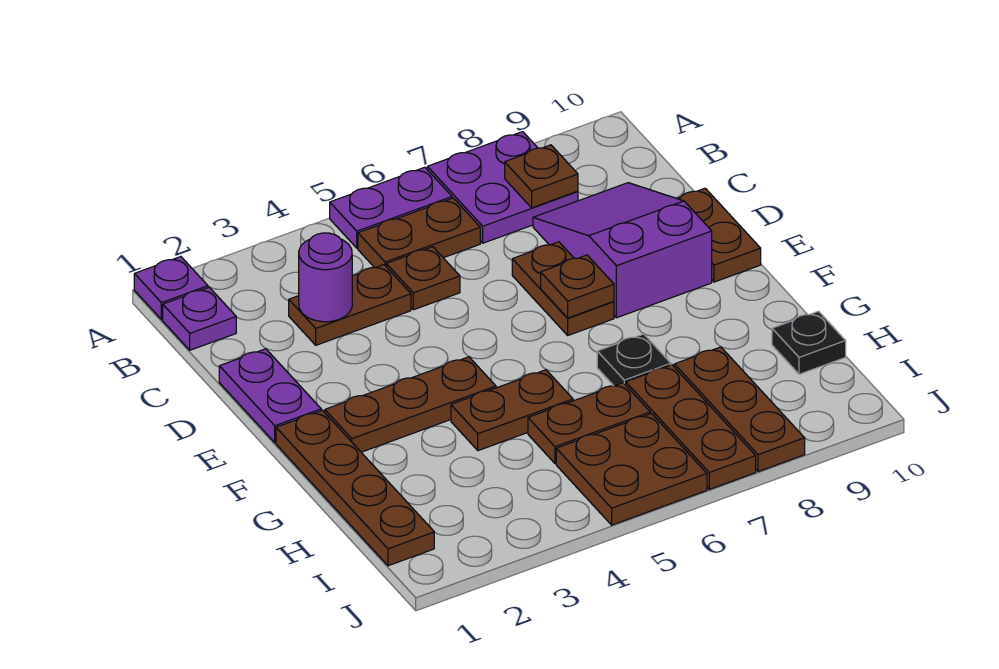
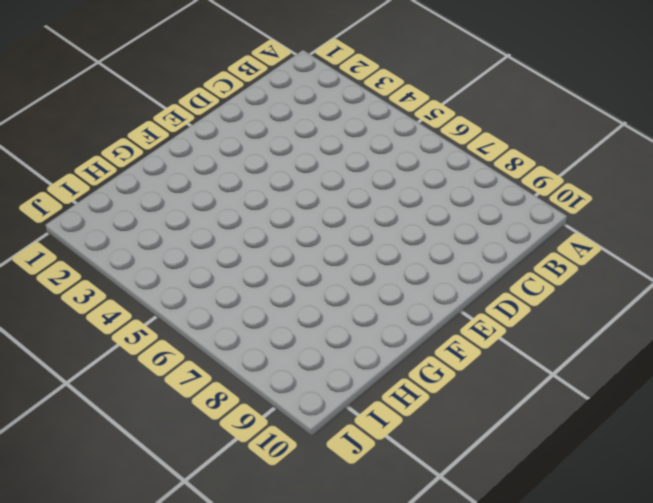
none -> purple 1x1 plate [134,257,208,320]
none -> purple 1x2 plate [330,167,452,248]
none -> purple 2x2 plate [427,132,578,243]

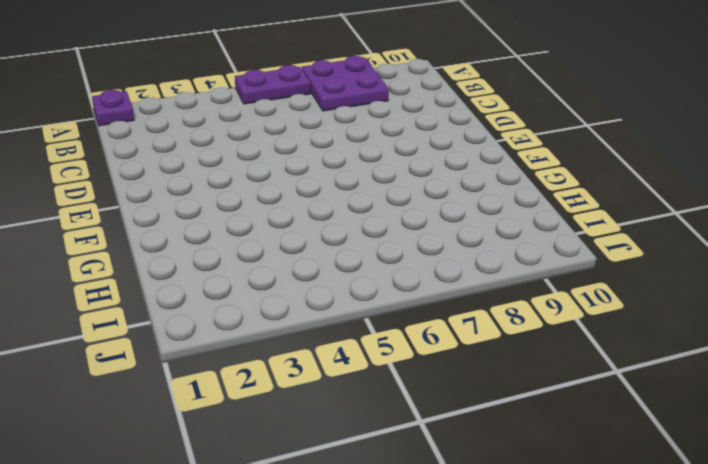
none -> purple 1x1 plate [163,287,236,350]
none -> brown 1x2 plate [358,198,480,268]
none -> brown 1x2 plate [289,265,411,345]

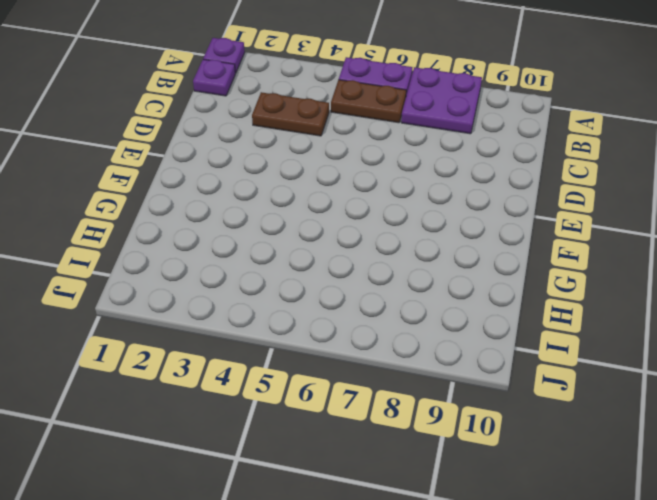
none -> brown 1x1 plate [386,247,460,310]
none -> purple 2x3 slope [533,183,712,318]
none -> purple 1x2 plate [219,349,321,443]

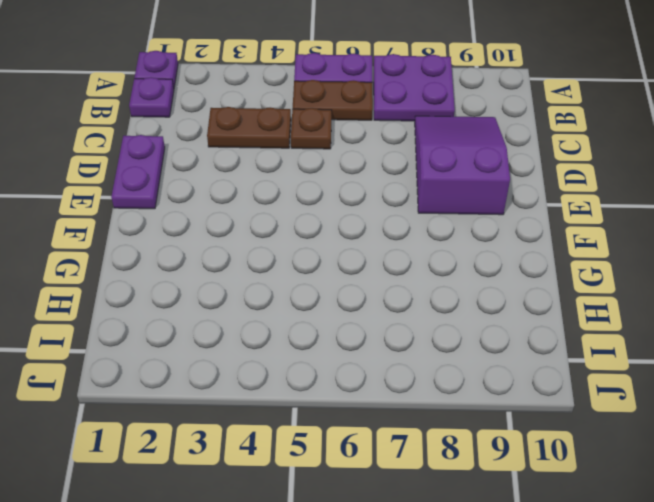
none -> brown 1x2 plate [512,242,614,335]
none -> brown 1x2 plate [677,188,761,282]
none -> brown 1x4 plate [276,410,434,566]

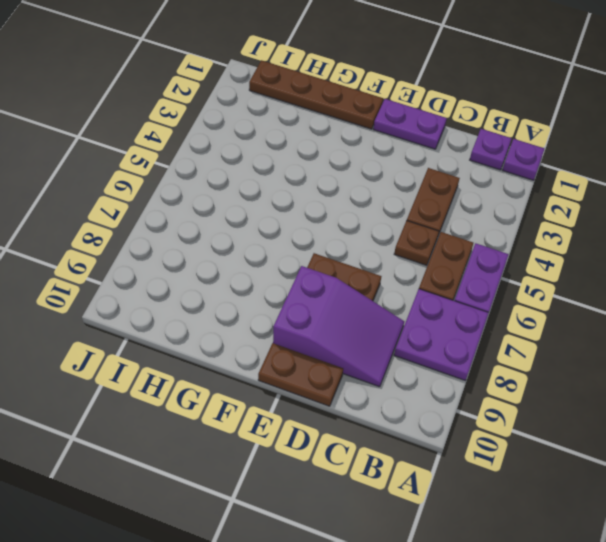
none -> brown 1x3 plate [325,357,496,452]
none -> brown 1x2 plate [451,370,573,451]
none -> black 1x1 plate [597,334,671,386]

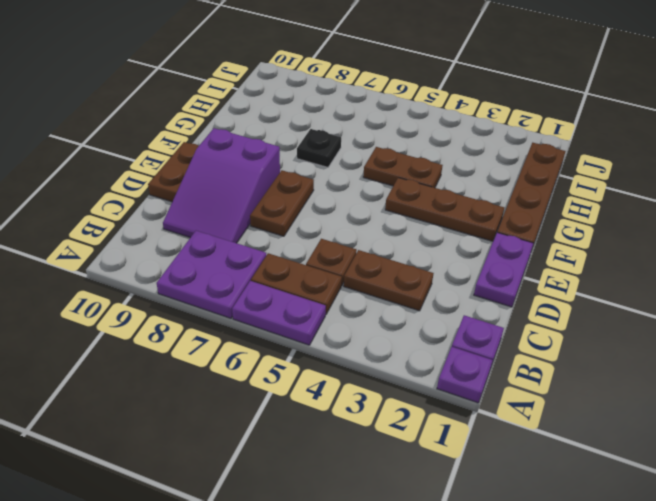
none -> brown 1x2 plate [528,383,650,464]
none -> brown 1x3 plate [626,365,756,489]
none -> brown 1x3 plate [674,347,805,472]

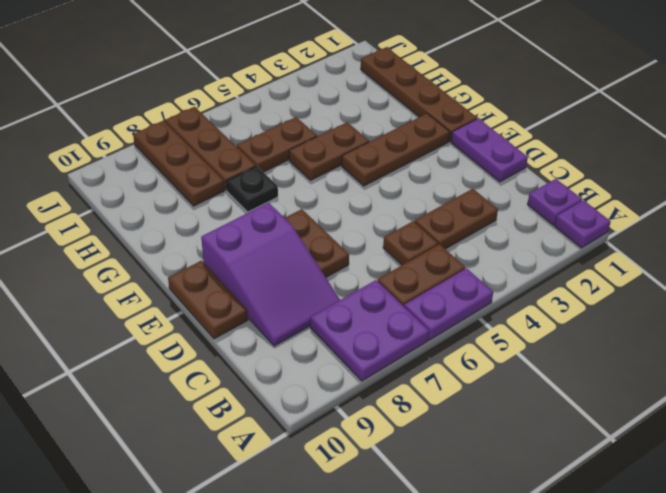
none -> black 1x1 plate [772,311,846,374]
none -> brown 2x2 plate [556,414,707,525]
none -> brown 1x1 plate [505,145,578,208]

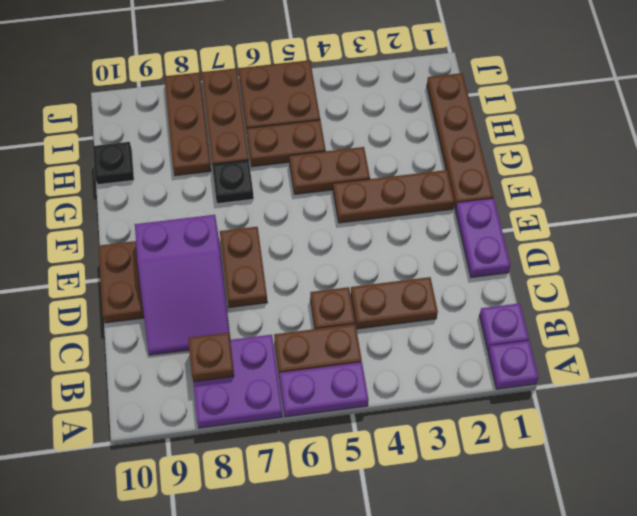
none -> purple 1x1 round brick [299,233,352,322]
none -> brown 1x1 plate [541,255,614,318]

